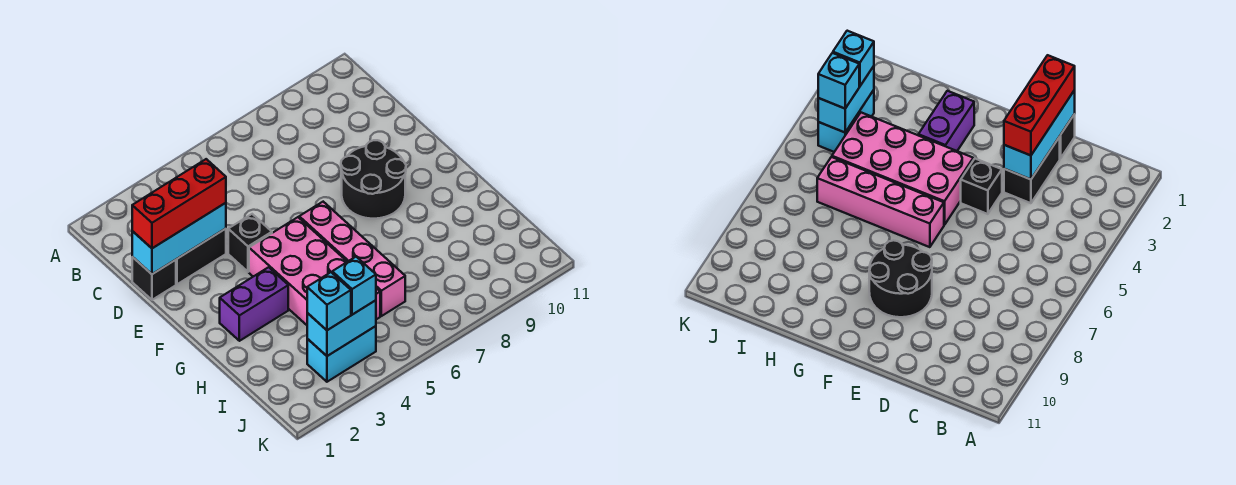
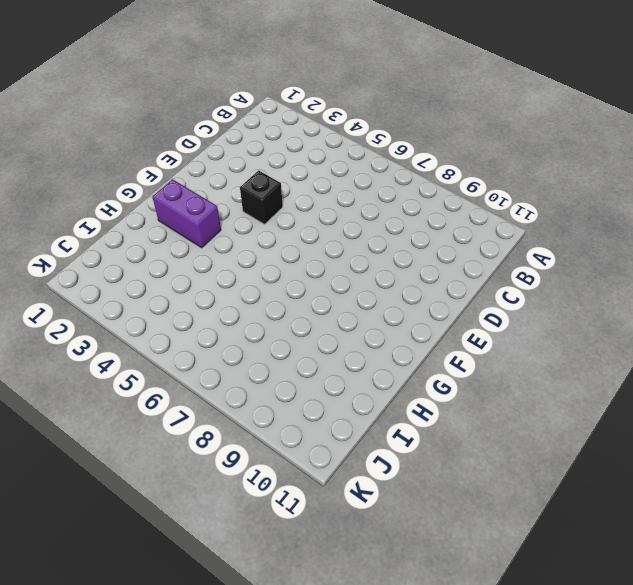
none -> black 1x1 brick [132,257,176,300]
none -> black 1x2 brick [176,229,226,284]
none -> black 2x2 round brick [341,140,406,219]

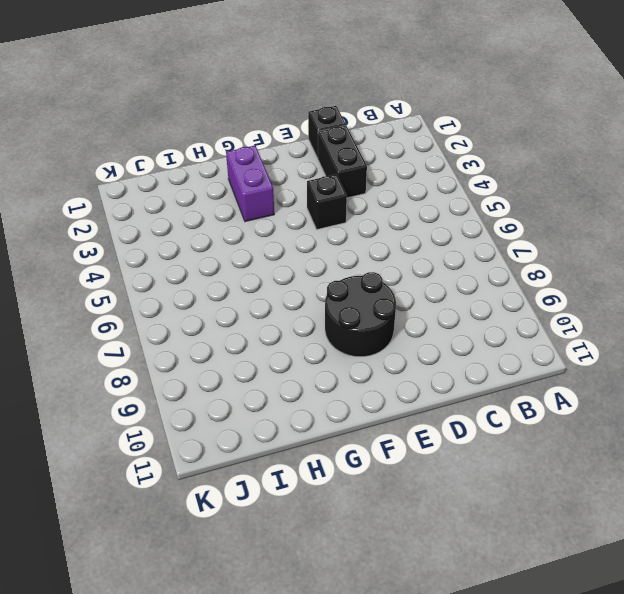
none -> pink 2x4 brick [249,217,380,325]
none -> pink 1x4 brick [299,202,405,316]
none -> cyan 1x2 brick [307,326,376,382]

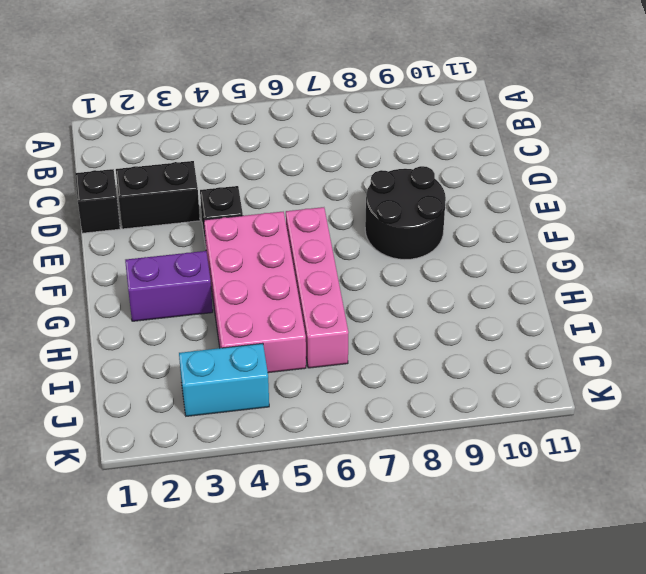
none -> cyan 1x3 brick [132,203,226,274]
none -> cyan 1x2 brick [307,300,376,356]
none -> red 1x3 brick [132,159,226,248]

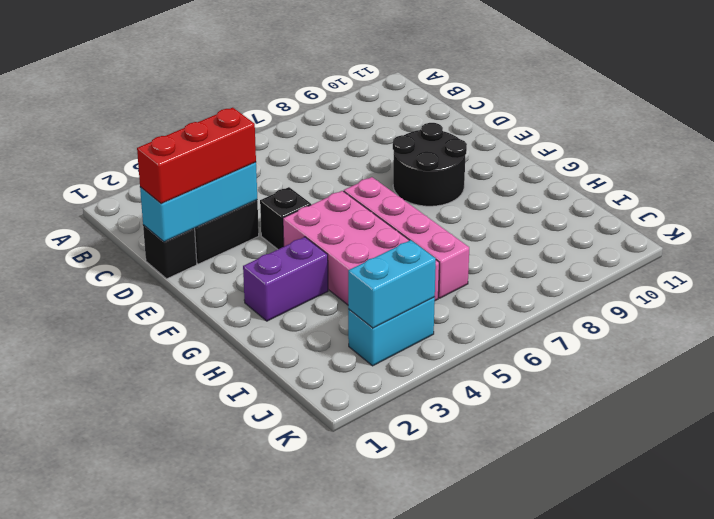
none -> cyan 1x1 brick [307,272,351,330]
none -> cyan 1x1 brick [332,257,376,315]

